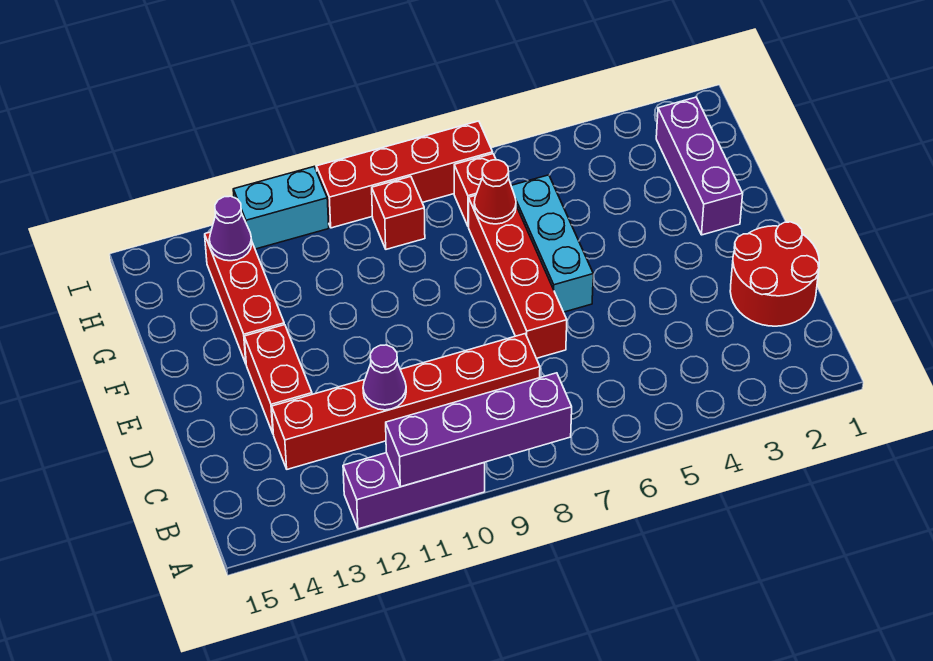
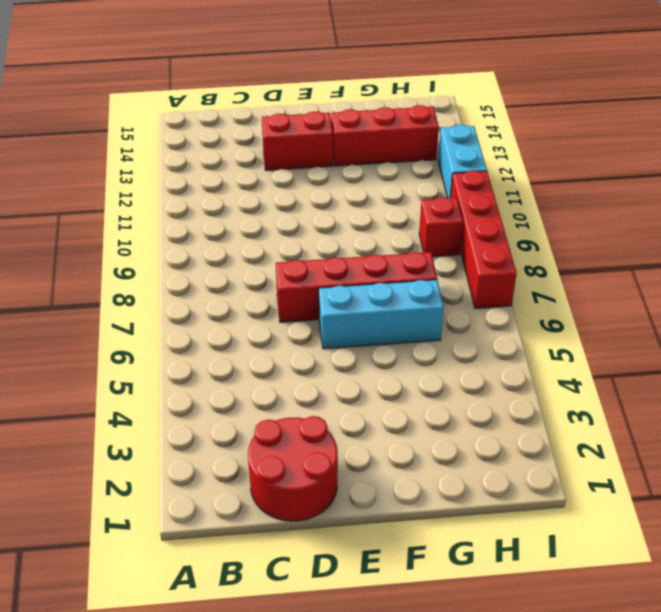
none -> purple 1x3 brick [343,453,485,529]
none -> red 1x6 brick [272,334,540,469]
none -> purple 1x3 brick [656,97,743,235]

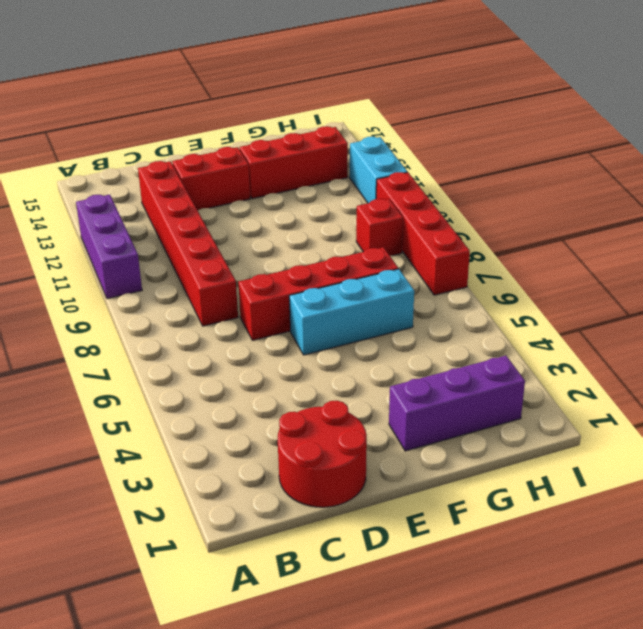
none -> red 1x1 brick [454,154,496,226]
none -> purple 1x4 brick [386,373,572,487]
none -> purple 1x1 cone [363,345,406,410]

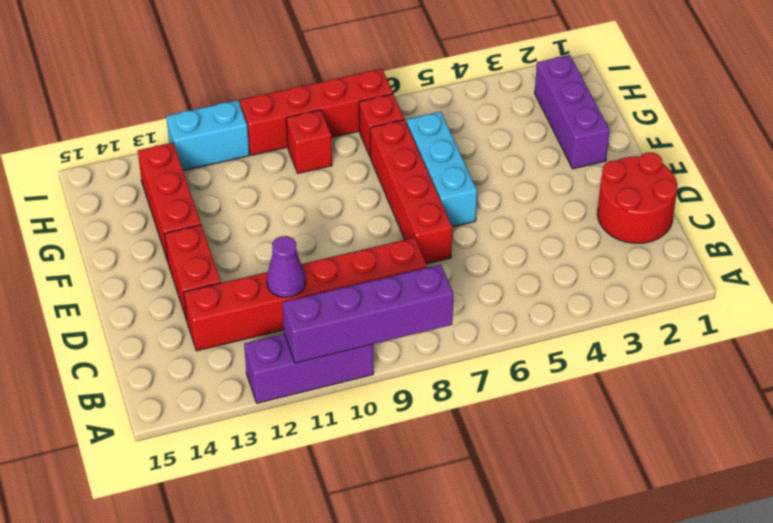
none -> red 1x1 cone [474,160,516,224]
none -> purple 1x1 cone [209,196,252,261]

